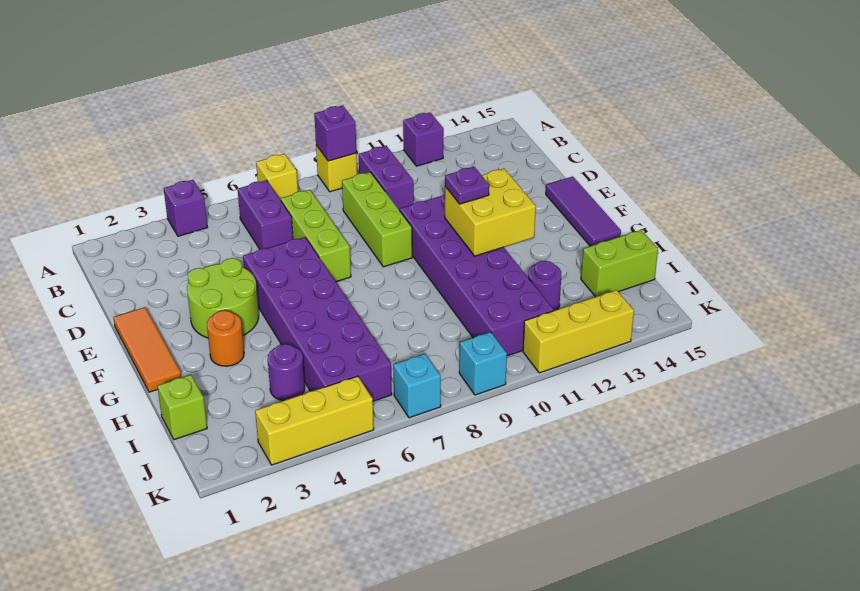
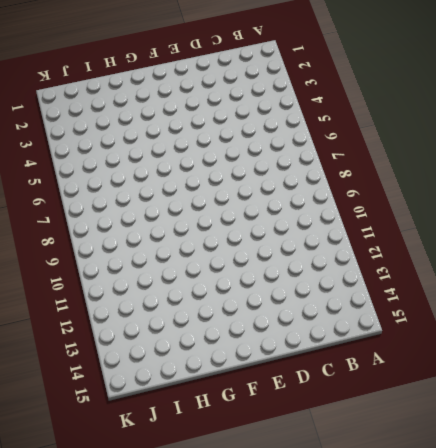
none -> purple 1x1 brick [164,180,207,236]
none -> yellow 1x1 brick [256,154,298,200]
none -> yellow 1x1 brick [316,145,357,192]

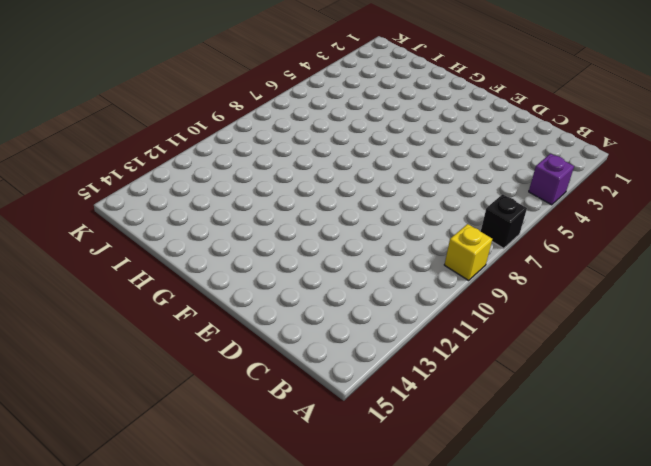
black 1x1 brick [481,194,527,249] -> yellow 1x1 brick [256,154,298,200]
none -> purple 1x1 brick [403,113,444,166]
none -> purple 1x2 brick [238,180,293,249]
none -> purple 1x2 brick [359,146,414,210]

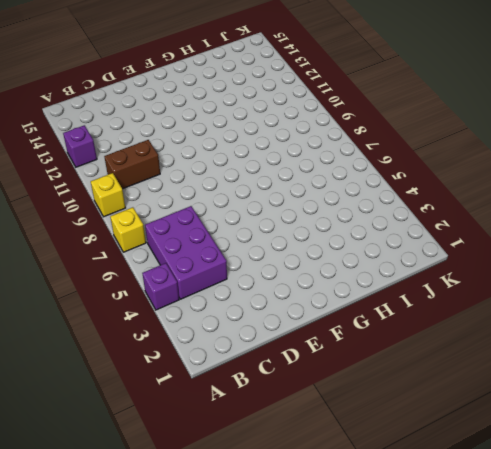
purple 2x3 brick [145,206,227,299] -> purple 1x2 brick [238,180,293,249]
brown 1x2 brick [104,140,160,189] -> purple 1x2 brick [359,146,414,210]
none -> lime 1x3 brick [281,190,351,282]
none -> lime 1x3 brick [342,172,412,267]
none -> orange 1x3 tile [113,307,181,392]

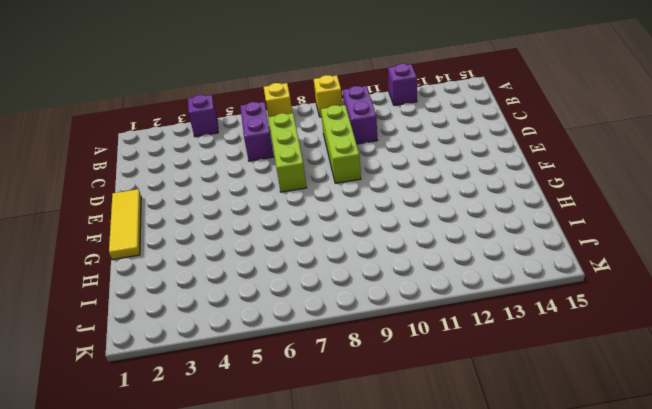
yellow 1x3 tile [109,189,141,260] -> orange 1x3 tile [113,307,181,392]
none -> lime 2x2 round brick [187,258,259,338]
none -> purple 2x6 brick [243,237,392,401]
none -> purple 2x6 brick [400,194,554,356]

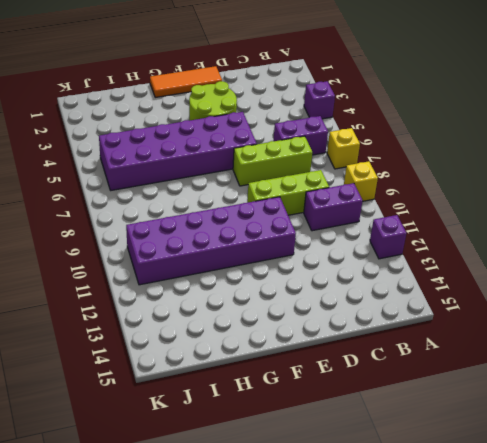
none -> purple 1x3 tile [546,176,621,246]
none -> orange 1x1 round brick [207,310,244,366]
none -> lime 1x1 brick [157,375,207,440]

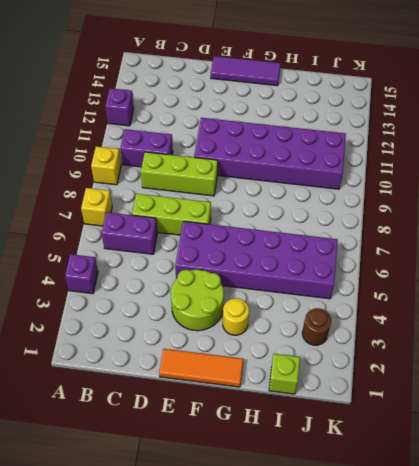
yellow 1x1 round brick [223,298,249,335] -> orange 1x1 round brick [207,310,244,366]
brown 1x1 round brick [302,308,331,345] -> none
none -> purple 1x1 round brick [268,344,305,401]
none -> purple 1x1 round brick [528,261,561,311]
none -> lime 1x2 brick [581,230,658,297]

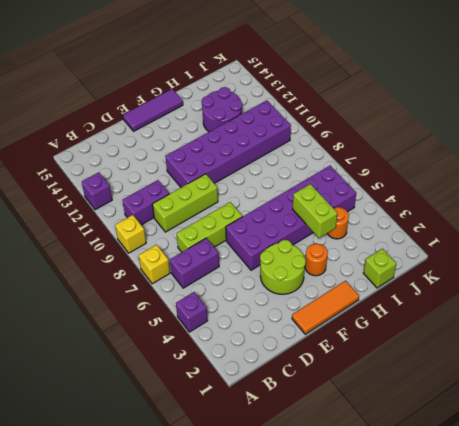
lime 1x2 brick [293,184,338,238] -> lime 1x2 brick moved to [581,230,658,297]
purple 2x2 round brick [202,87,242,132] -> purple 1x1 round brick [528,261,561,311]
orange 1x1 round brick [327,207,349,239] -> purple 1x1 round brick [268,344,305,401]
none -> yellow 1x3 brick [255,376,374,465]
none -> cyan 1x1 brick [393,354,441,418]
none -> cyan 1x1 brick [459,332,507,395]

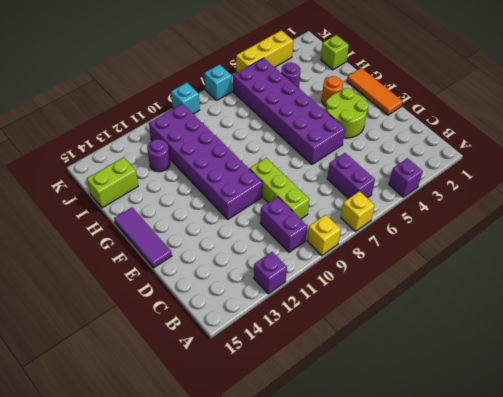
none -> lime 1x3 brick [281,190,351,282]
none -> yellow 1x3 brick [523,290,634,373]
none -> purple 1x1 brick [314,105,356,161]

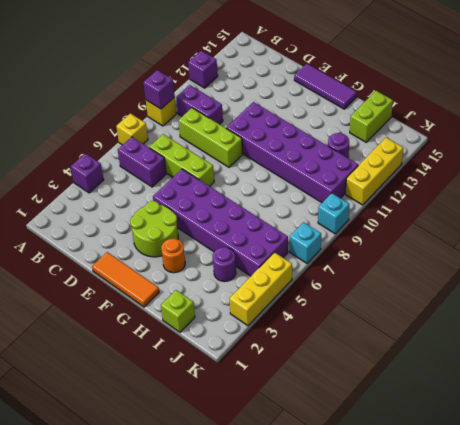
none -> yellow 2x2 brick [445,169,536,256]
none -> purple 1x1 plate [445,167,489,204]

